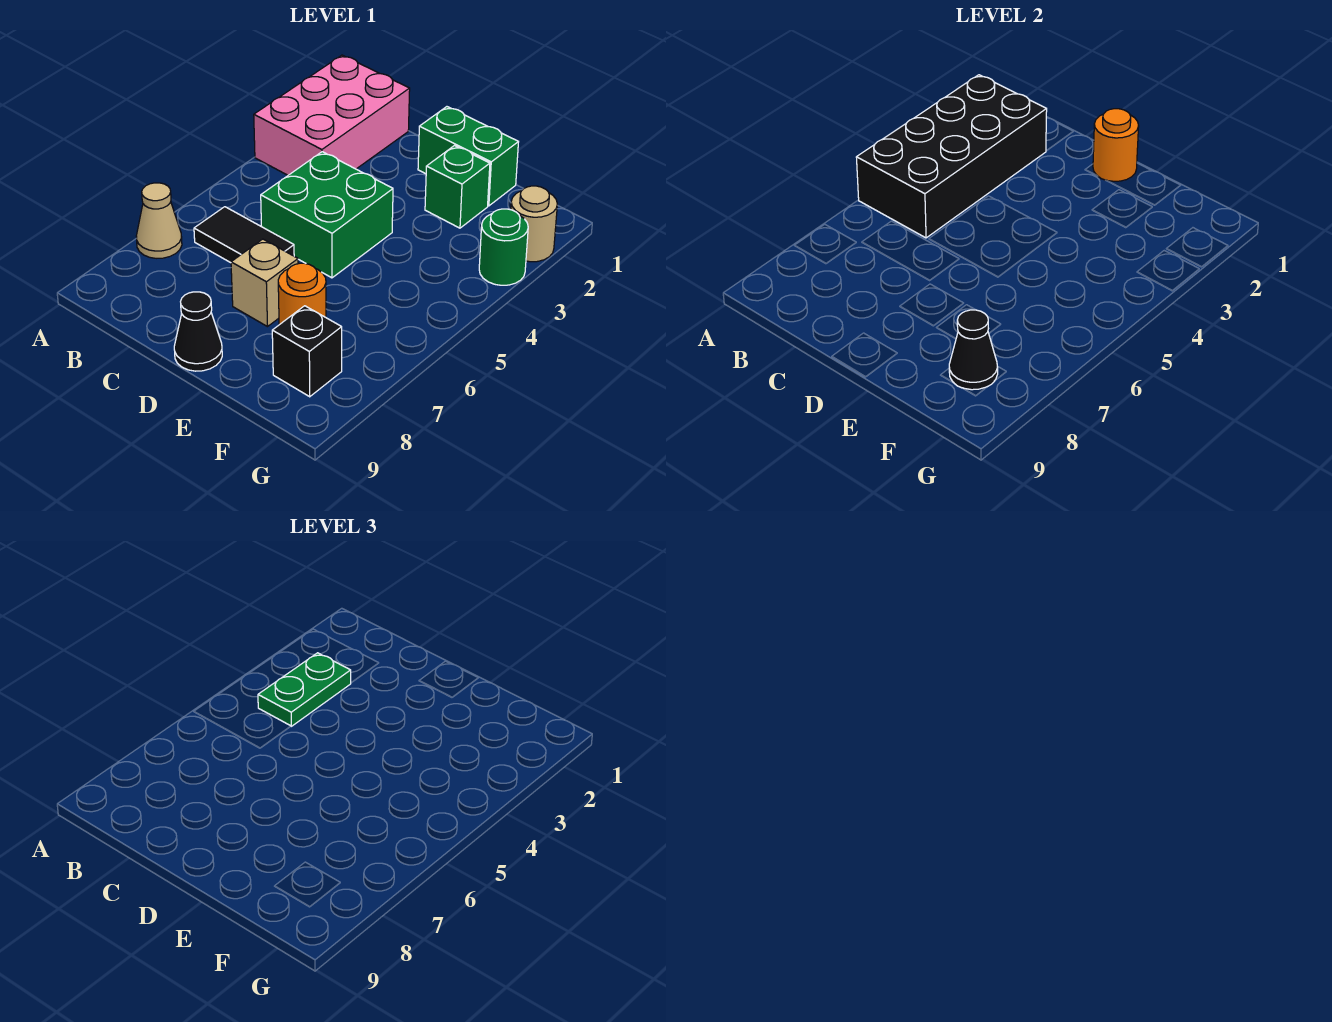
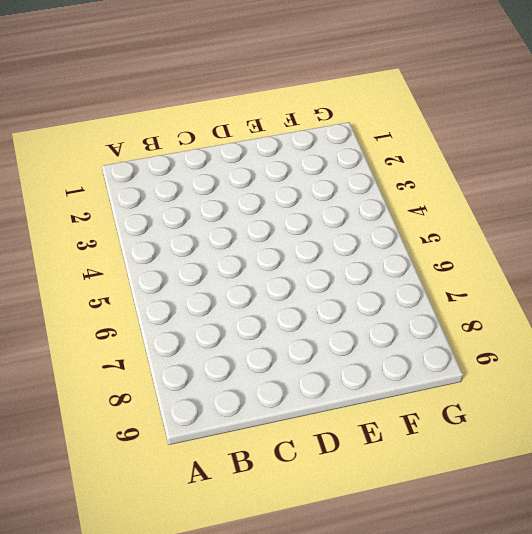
none -> pink 2x3 brick [254,55,410,175]
none -> tan 1x1 cone [136,183,182,258]
none -> black 1x2 tile [194,207,294,263]

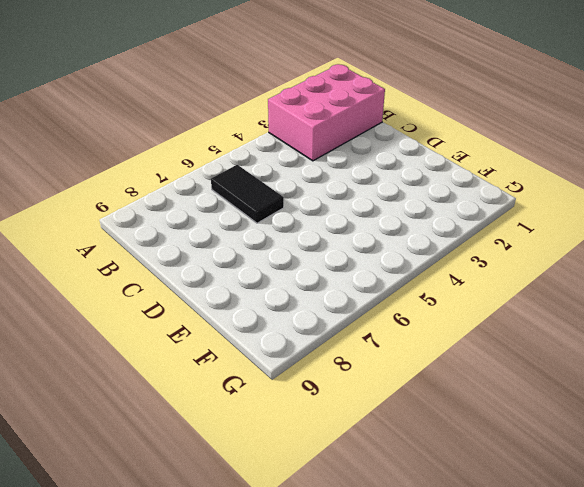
none -> tan 1x1 cone [136,183,182,258]
none -> green 2x2 brick [261,152,393,278]
none -> green 1x2 brick [418,107,518,206]

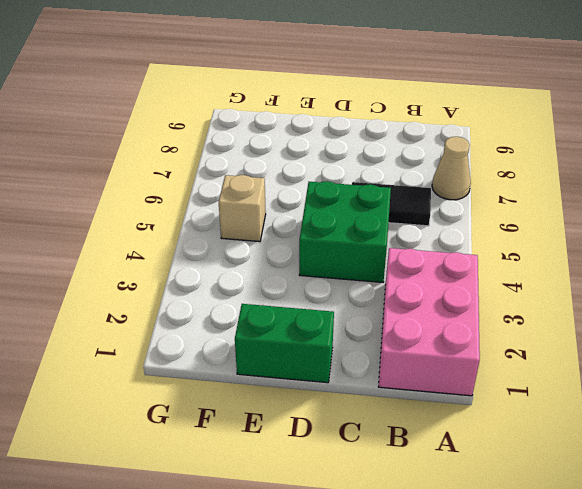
tan 1x1 brick [219,175,266,242] -> tan 1x1 brick moved to [231,239,298,327]
none -> black 1x1 cone [174,292,222,371]
none -> green 1x1 brick [425,146,490,228]
none -> orange 1x1 round brick [278,263,326,325]

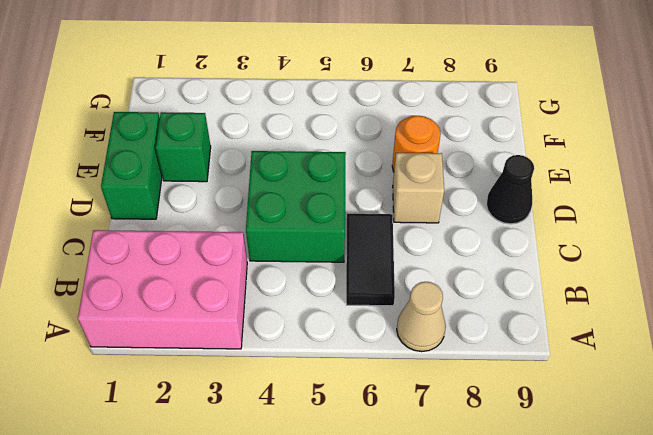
none -> black 1x1 brick [272,306,342,397]
none -> tan 1x1 round brick [511,186,557,262]
none -> green 1x1 round brick [479,209,528,285]

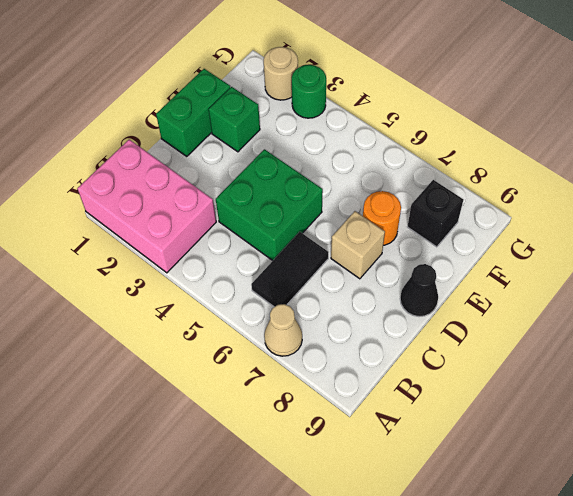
none -> black 2x4 brick [856,75,1047,238]
none -> orange 1x1 round brick [1093,109,1139,181]
none -> black 1x1 cone [949,310,998,390]

